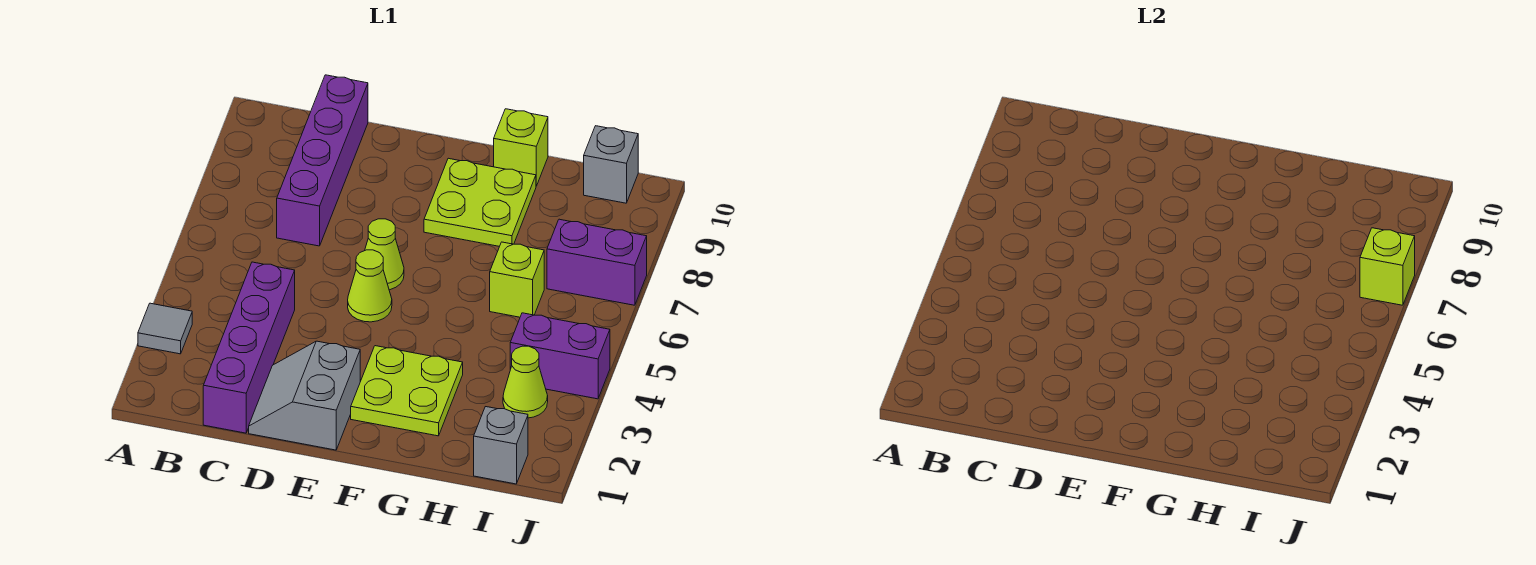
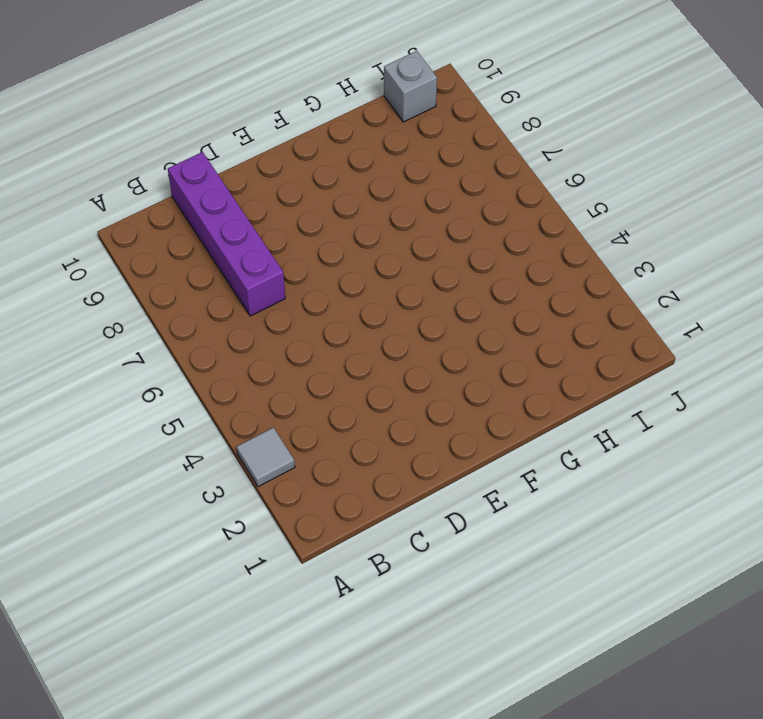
none -> purple 1x4 brick [203,262,295,433]
none -> grey 2x2 slope [249,341,360,450]
none -> lime 1x1 cone [348,250,392,322]

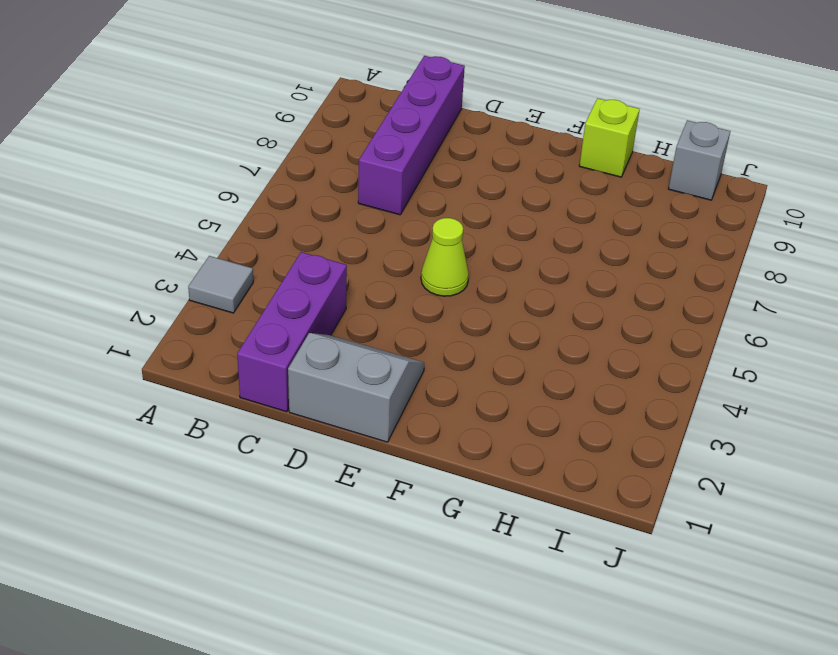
purple 1x3 brick [237,252,347,412] -> purple 1x4 brick [203,262,295,433]
grey 2x2 slope [288,333,424,442] -> grey 2x2 slope turned to [249,341,360,450]
none -> lime 1x1 cone [365,219,404,290]
none -> lime 2x2 plate [351,346,463,436]
none -> lime 2x2 plate [424,158,536,246]

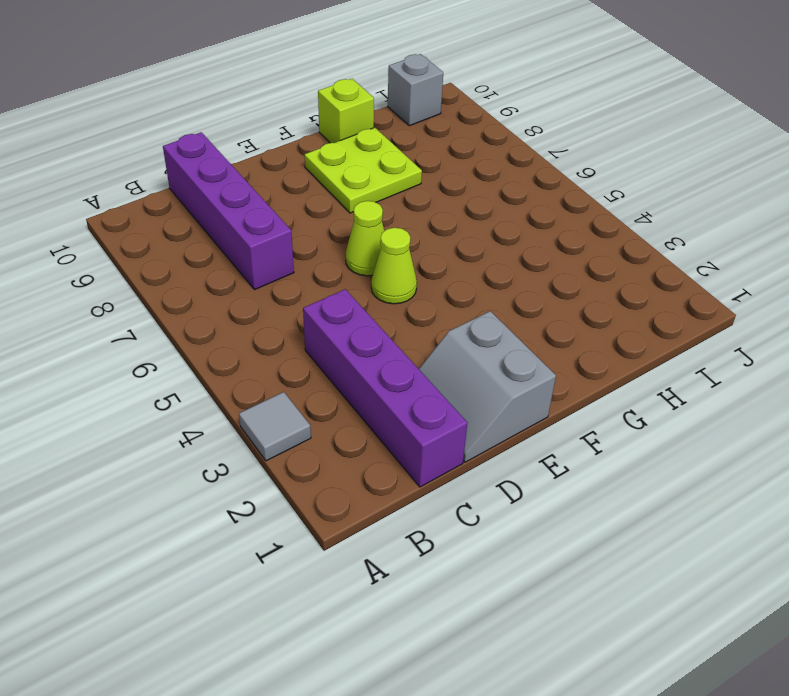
none -> lime 2x2 plate [351,346,463,436]
none -> lime 1x1 brick [490,242,544,317]
none -> grey 1x1 brick [474,407,528,484]

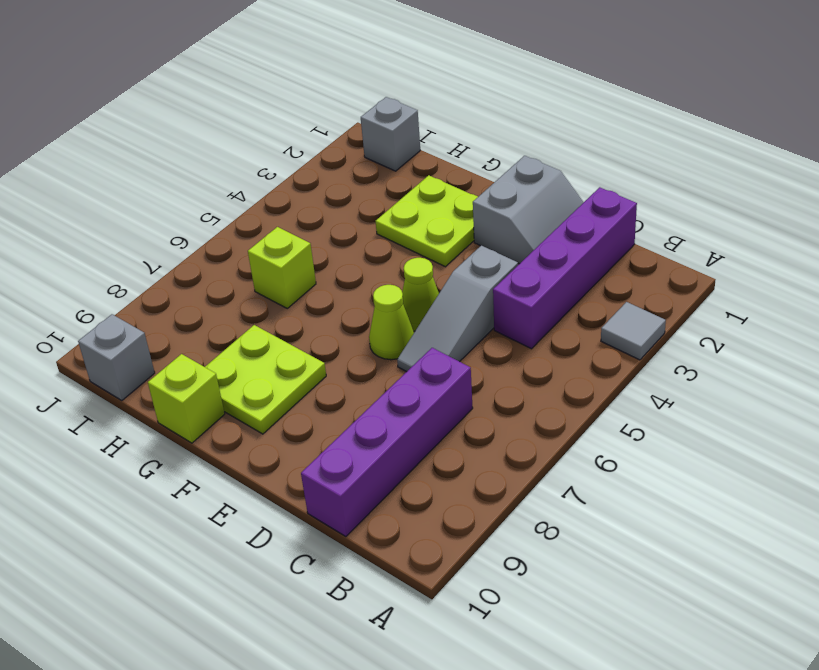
grey 1x3 slope [397,245,518,372] -> none
none -> lime 1x1 cone [503,346,548,418]
none -> purple 1x2 brick [510,313,610,399]
none -> purple 1x2 brick [547,219,647,305]

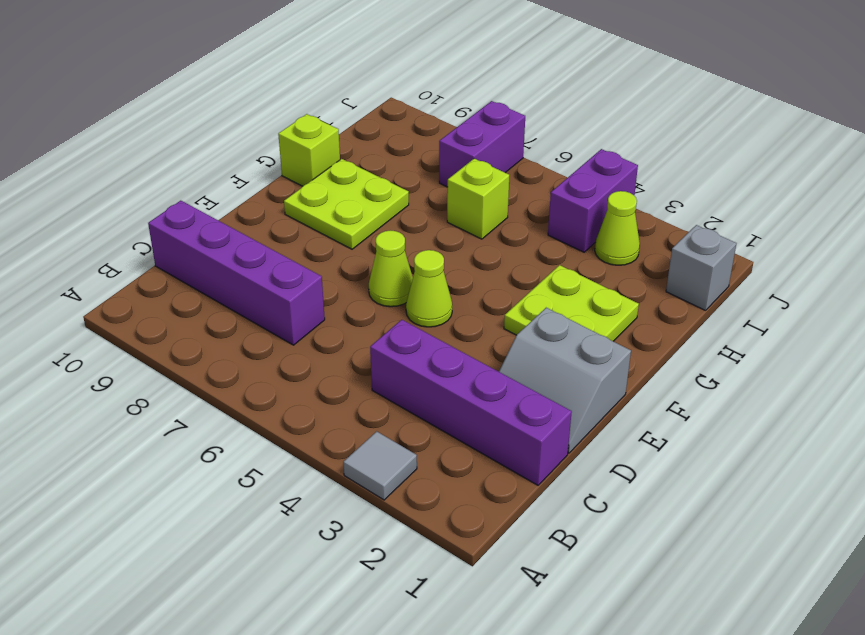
none -> grey 1x1 brick [584,126,638,203]
none -> lime 1x1 brick [1360,228,1415,305]

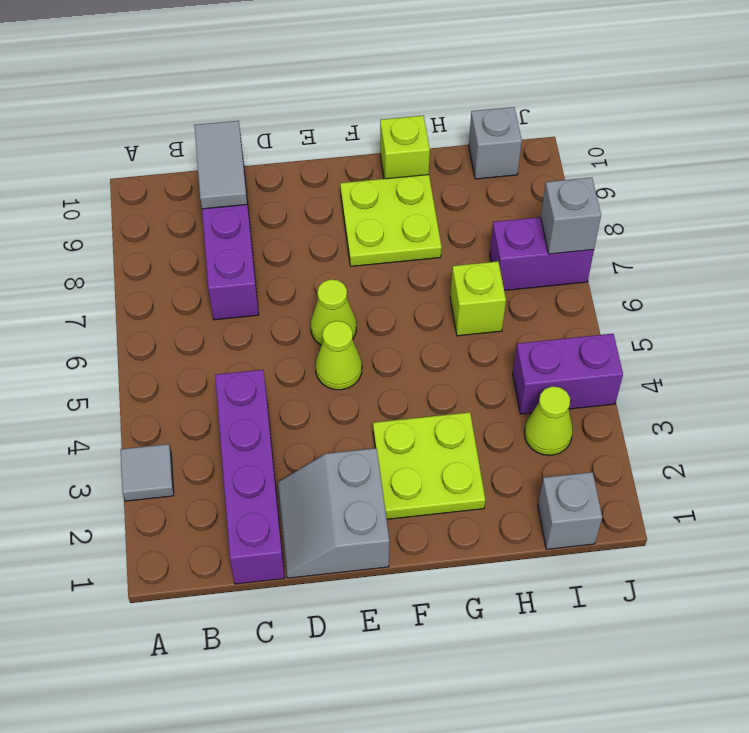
grey 1x2 tile [194,121,247,209] -> none
grey 1x1 brick [541,177,601,254] -> lime 1x1 brick [1360,228,1415,305]

